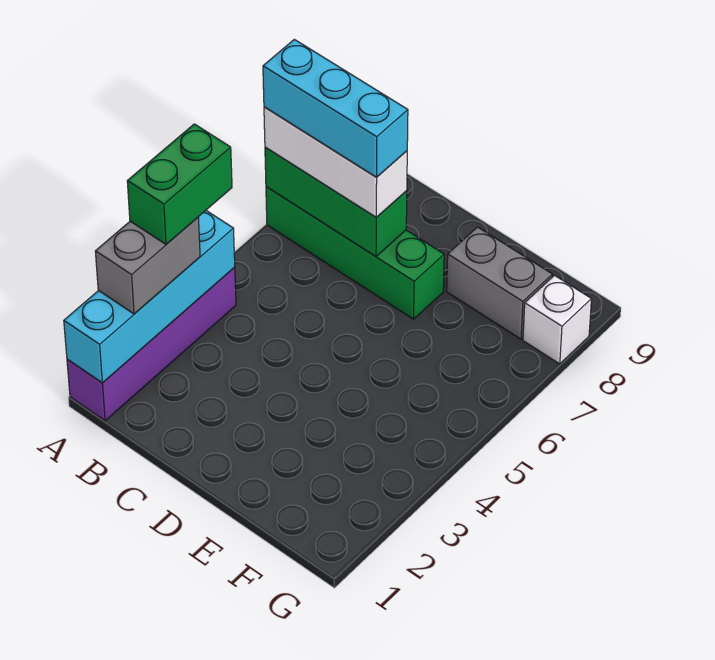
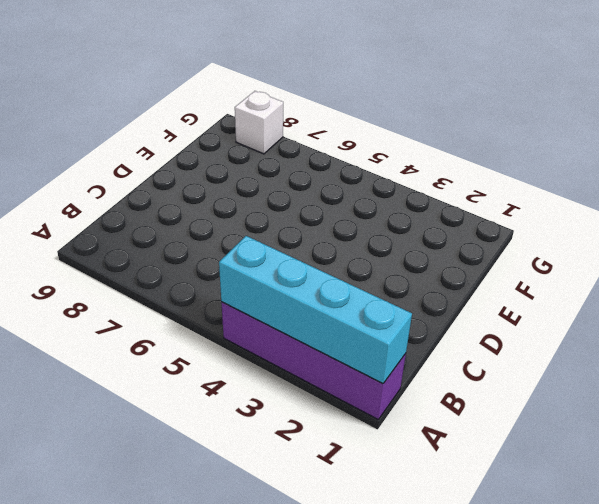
none -> green 1x4 brick [266,187,444,319]
none -> grey 1x2 brick [447,227,553,339]

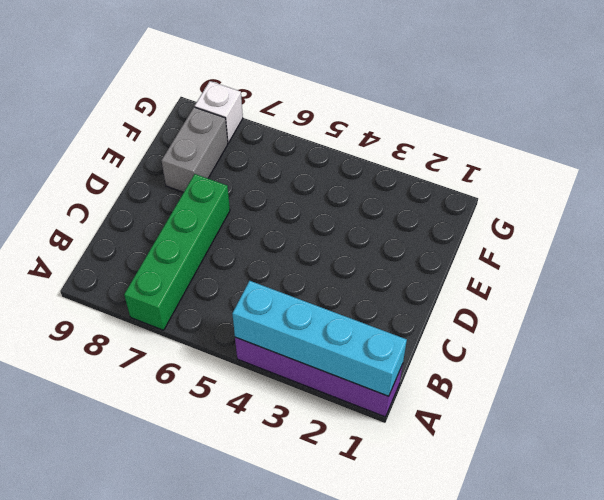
none -> green 1x3 brick [265,147,407,257]
none -> grey 1x2 brick [95,218,200,314]

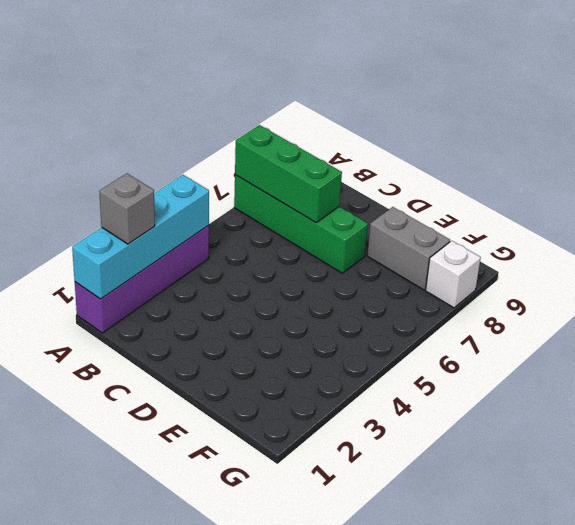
grey 1x1 brick [99,174,155,244] -> grey 1x2 brick [95,218,200,314]
none -> white 1x3 brick [264,107,407,217]
none -> green 1x2 brick [127,124,232,244]

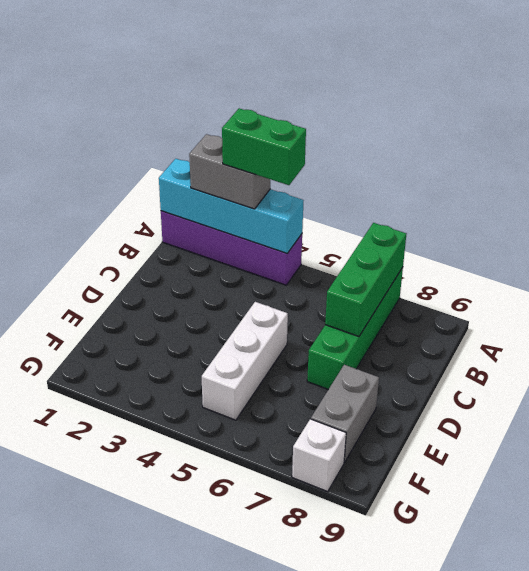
white 1x3 brick [202,302,288,420] -> white 1x3 brick moved to [264,107,407,217]
none -> cyan 1x3 brick [263,39,408,177]

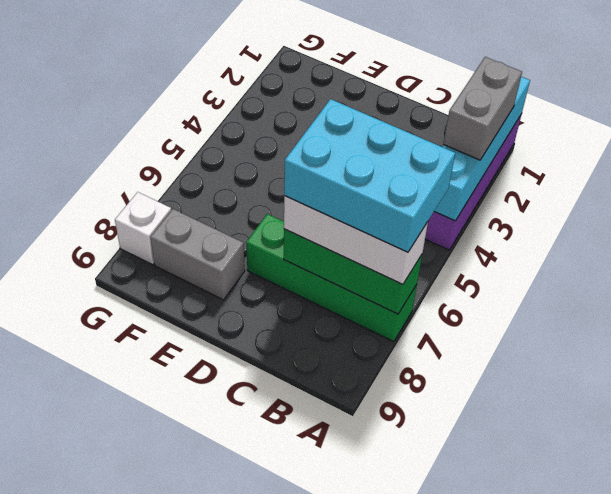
cyan 2x3 brick [284,99,455,252] -> cyan 1x3 brick [263,39,408,177]
none -> green 1x2 brick [127,124,232,244]

